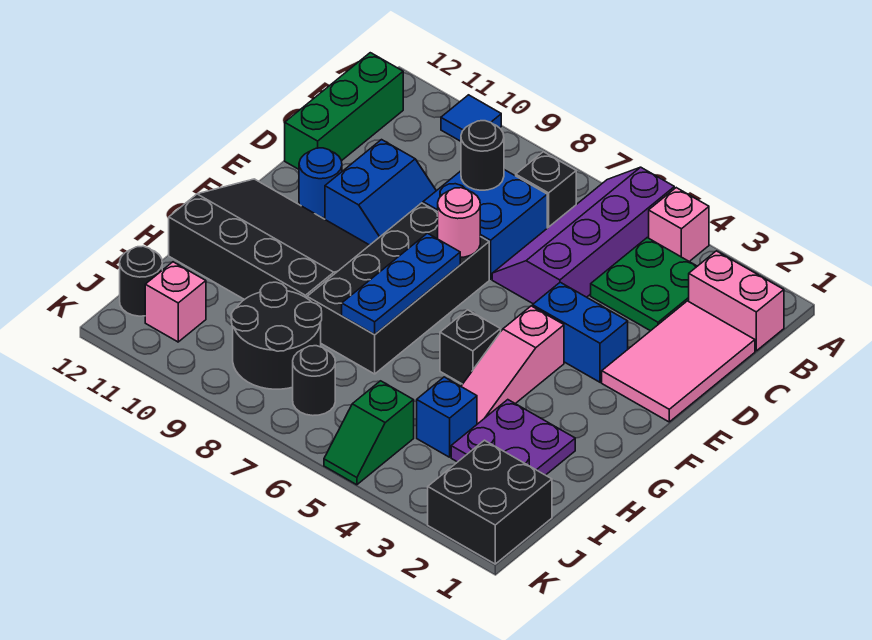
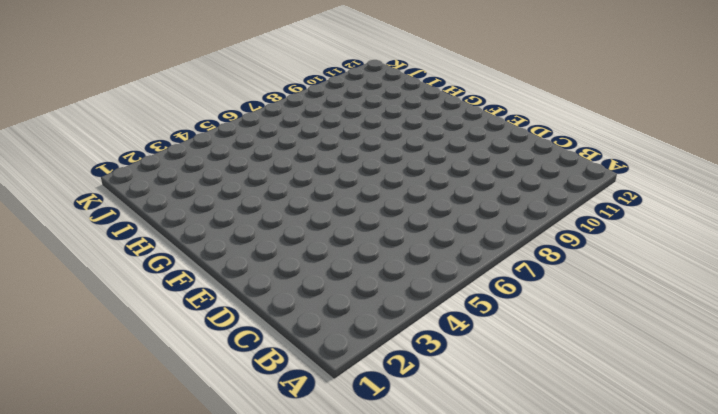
none -> pink 1x1 brick [649,188,709,262]
none -> purple 2x4 slope [492,167,674,304]
none -> blue 1x1 tile [441,95,501,141]

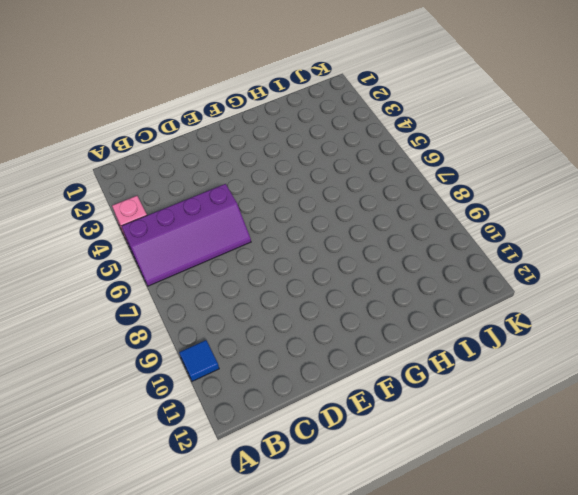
none -> pink 1x2 brick [689,251,784,351]
none -> green 2x2 plate [591,238,697,331]
none -> black 1x1 brick [516,152,576,228]

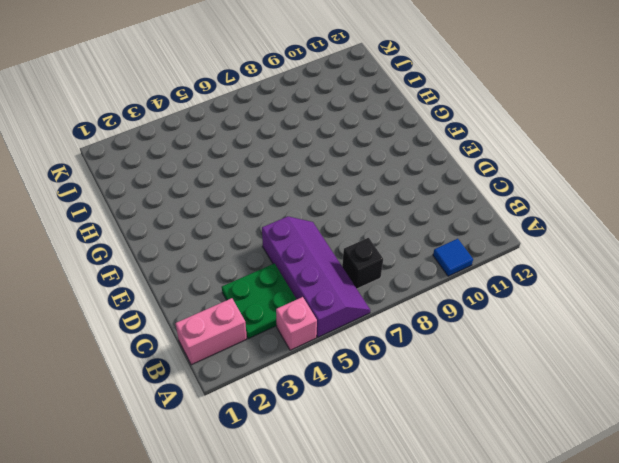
none -> green 1x3 brick [285,53,403,169]
none -> pink 2x3 tile [602,301,755,422]
none -> blue 2x2 brick [423,170,547,279]

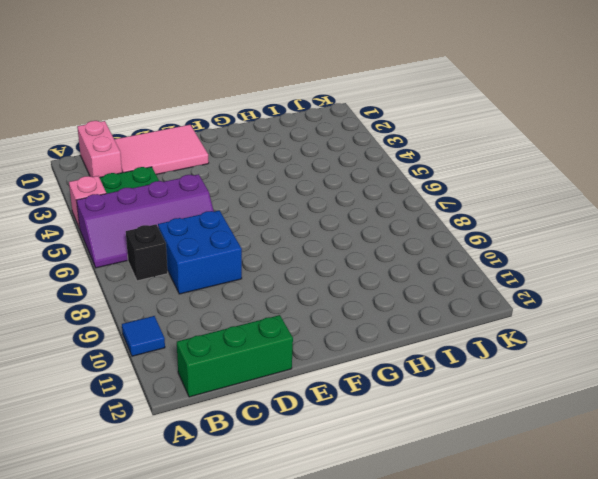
none -> blue 2x2 slope [325,140,436,245]
none -> blue 1x2 brick [533,282,628,382]
none -> black 2x4 brick [307,203,489,374]

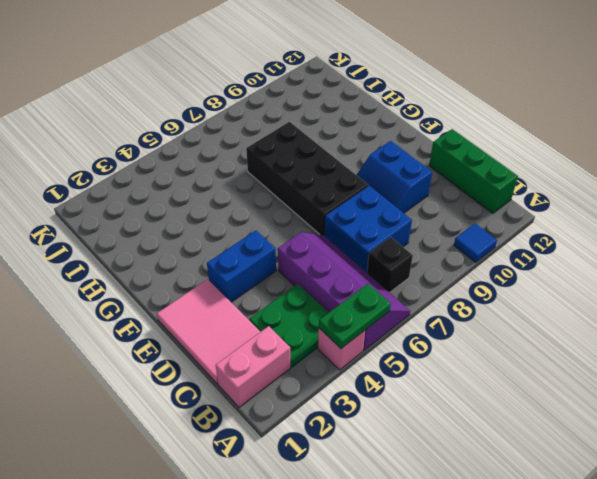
green 1x2 plate [319,284,391,349] -> none
none -> blue 1x1 round brick [299,148,342,218]
none -> pink 1x3 slope [461,306,564,424]
none -> black 3x4 slope [169,179,369,300]

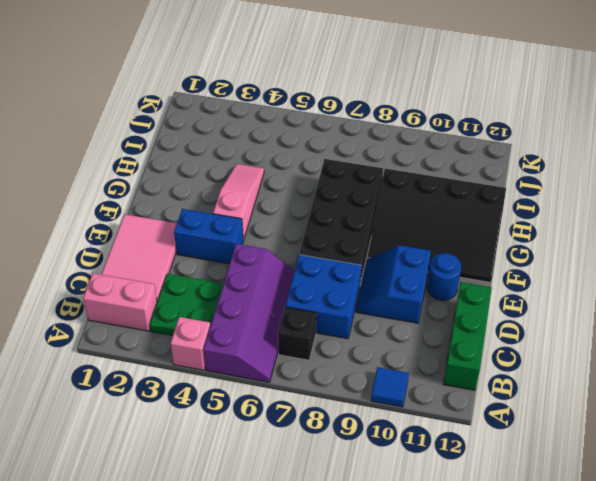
none -> black 1x1 brick [440,310,501,384]
none -> purple 2x2 plate [451,400,575,475]
none -> blue 1x1 brick [417,377,477,457]

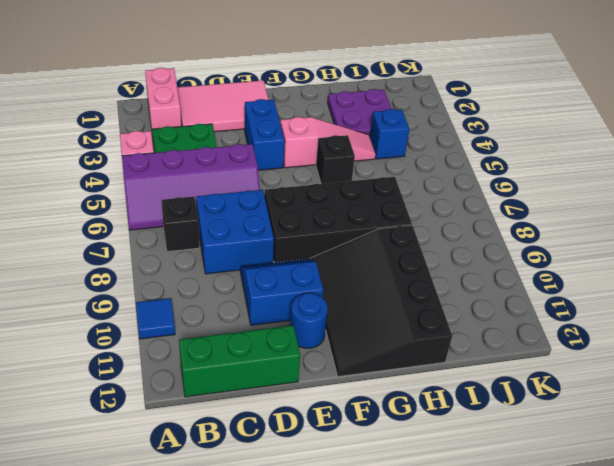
none -> black 2x2 round brick [231,282,322,389]
none -> black 2x2 brick [428,440,552,564]
none -> green 1x2 slope [324,381,414,485]

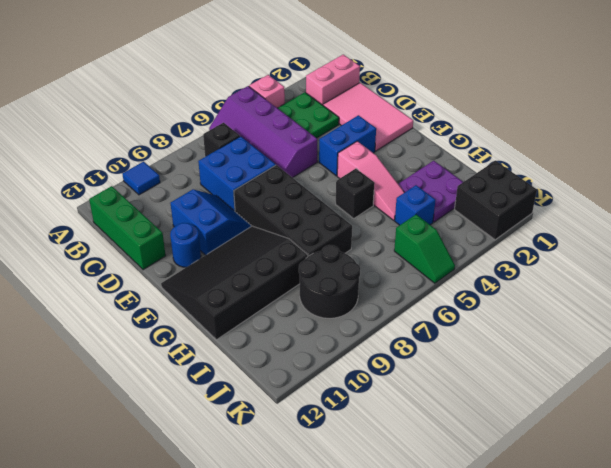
none -> black 1x1 round brick [293,346,335,416]
none -> pink 1x1 brick [145,262,206,342]
none -> black 1x1 round brick [120,246,162,316]

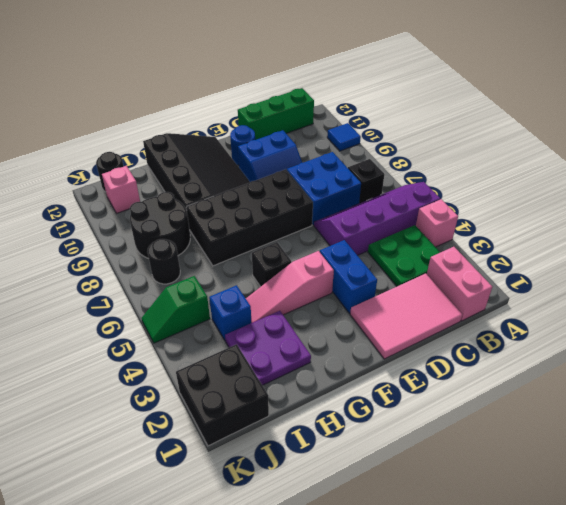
none -> black 1x1 round brick [461,121,504,190]
none -> pink 1x1 round brick [438,188,480,257]
none -> blue 1x3 plate [342,233,460,335]

